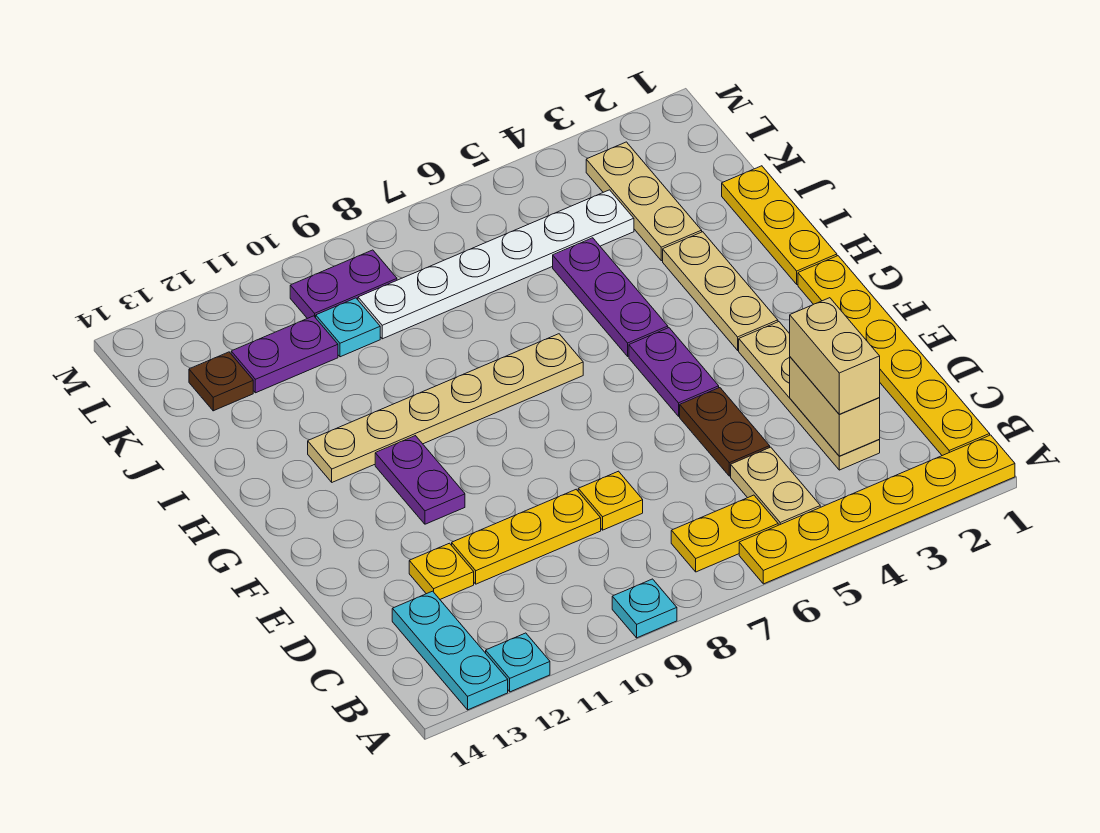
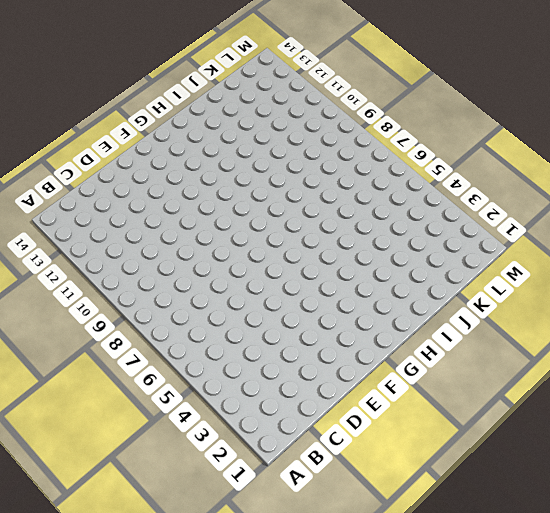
none -> yellow 1x6 plate [739,435,1015,584]
none -> cyan 1x1 plate [612,579,677,638]
none -> cyan 1x1 plate [486,633,550,692]

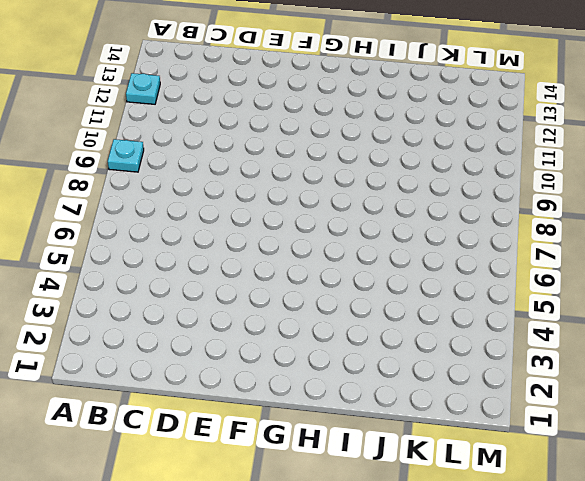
none -> yellow 1x6 plate [739,435,1015,584]
none -> cyan 1x3 plate [392,591,508,710]
none -> yellow 1x6 plate [798,256,990,456]

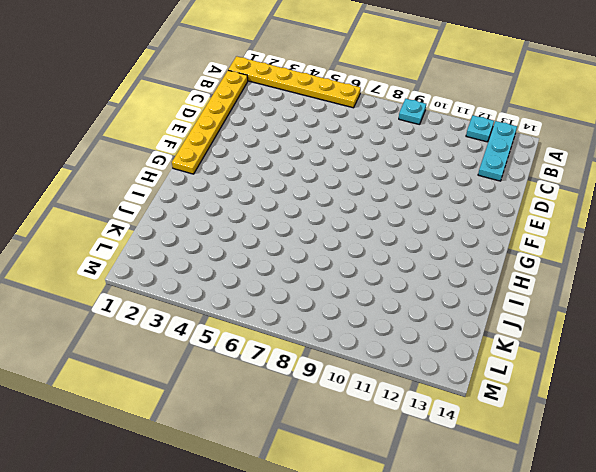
none -> tan 1x2 plate [731,447,820,525]
none -> yellow 1x2 plate [671,495,778,572]
none -> tan 1x4 plate [739,322,880,470]

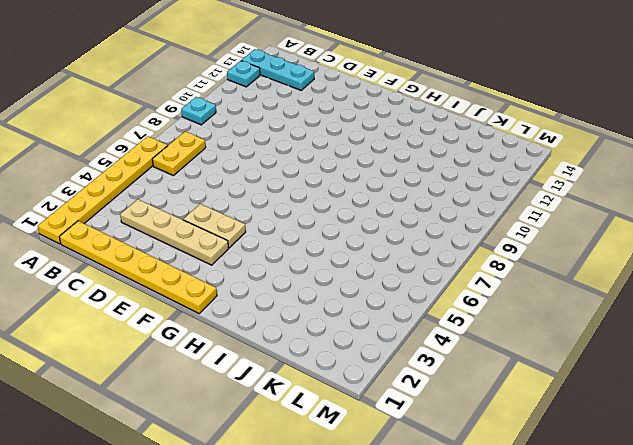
tan 1x2 plate [183,204,246,248] -> tan 1x2 plate moved to [731,447,820,525]
none -> brown 1x2 plate [680,388,770,476]
none -> yellow 1x1 plate [578,471,643,530]
none -> yellow 1x3 plate [452,489,601,584]

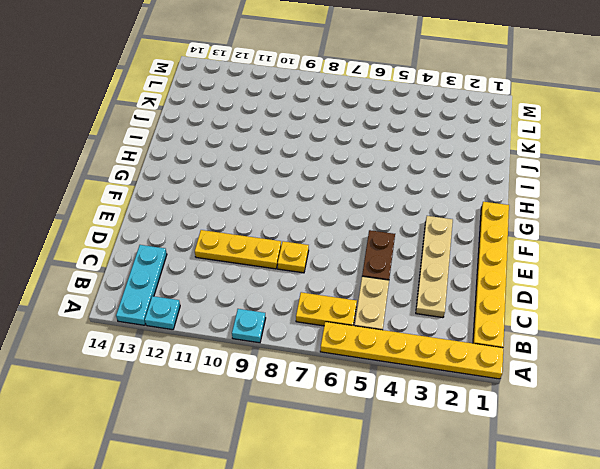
none -> yellow 1x1 plate [409,543,474,599]
none -> purple 1x2 plate [629,328,719,416]
none -> purple 1x2 plate [375,436,465,524]

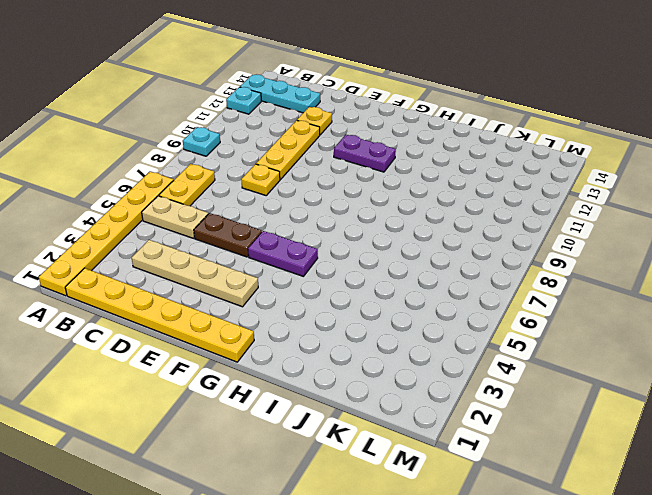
none -> tan 1x3 plate [663,232,778,350]
none -> yellow 1x3 plate [722,166,837,284]
none -> purple 1x3 plate [553,238,668,356]

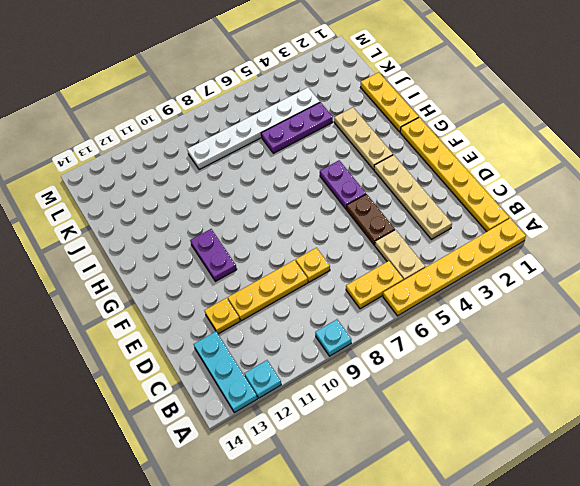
purple 1x3 plate [261,102,333,153] -> purple 1x3 plate turned to [553,238,668,356]
none -> tan 1x6 plate [308,334,583,482]
none -> tan 1x3 plate [586,142,702,261]
none -> cyan 1x1 plate [316,298,380,357]

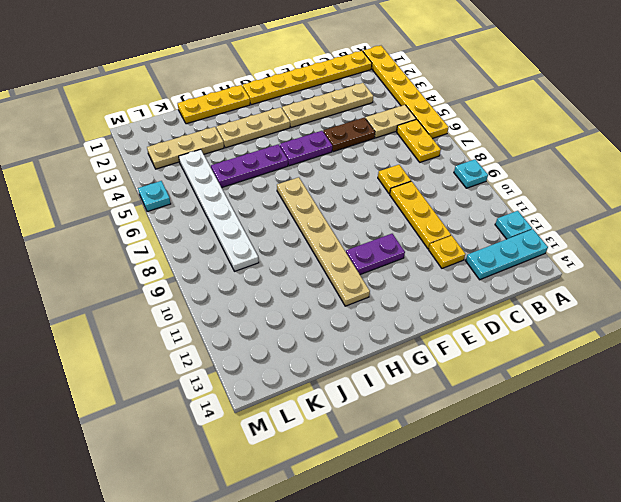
cyan 1x1 plate [138,181,171,212] -> cyan 1x1 plate moved to [316,298,380,357]
none -> purple 1x2 plate [231,316,338,393]
none -> brown 1x1 plate [189,352,253,411]
none -> purple 1x2 plate [290,250,397,319]

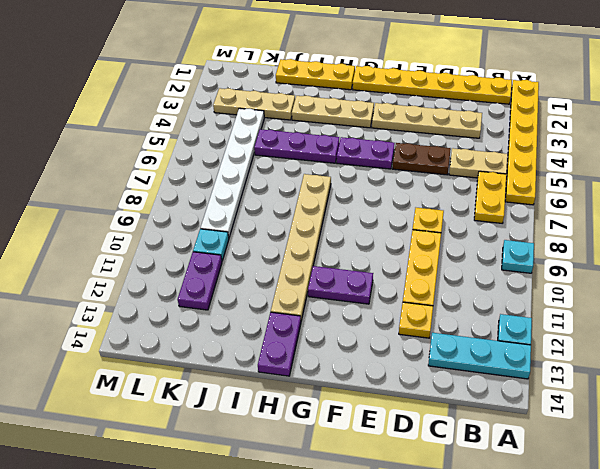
purple 1x2 plate [258,312,301,376] -> purple 1x2 plate moved to [290,250,397,319]
none -> brown 1x1 plate [189,352,253,411]
none -> tan 1x2 brick [790,357,880,456]
none -> tan 1x2 brick [790,298,880,414]

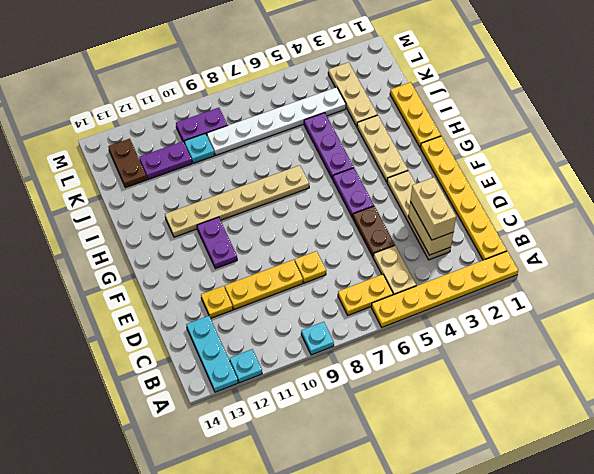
brown 1x2 plate [108,139,147,188] -> brown 1x1 plate [189,352,253,411]

